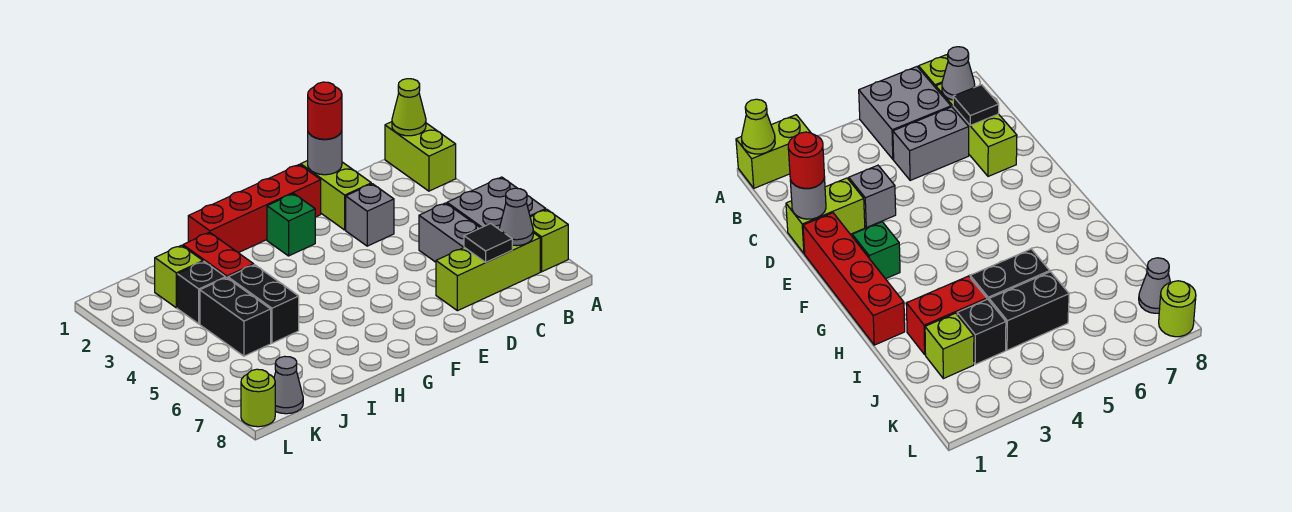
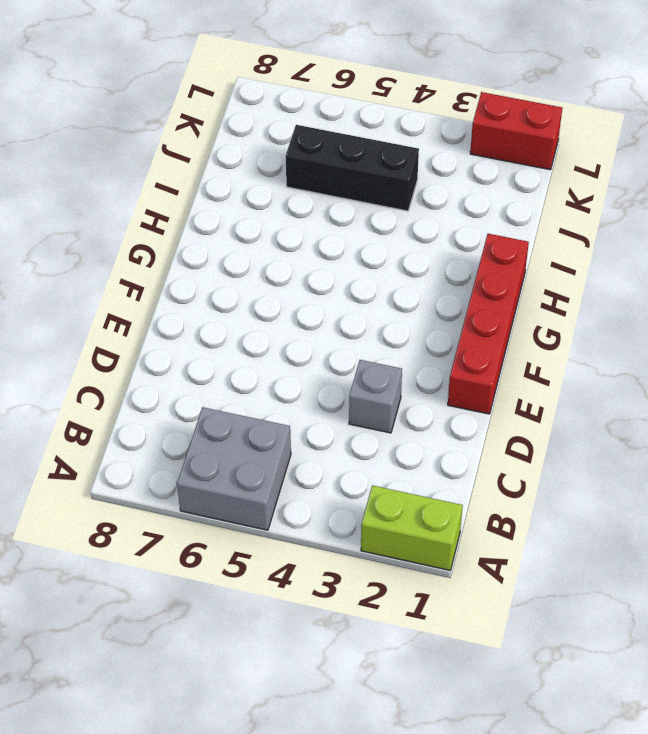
black 1x3 brick [285,125,419,211] -> black 1x2 brick [200,278,271,356]
red 1x2 brick [470,92,562,170] -> red 1x2 brick moved to [183,232,254,278]
none -> lime 1x1 brick [530,209,568,272]
none -> lime 1x3 brick [436,233,540,311]
none -> grey 1x2 brick [419,203,480,262]

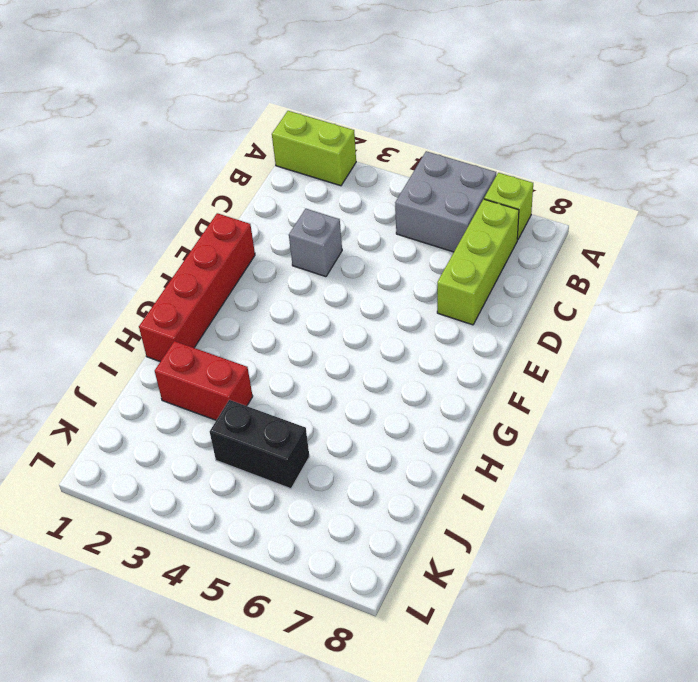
none -> grey 1x2 brick [419,203,480,262]
none -> lime 1x2 brick [301,161,371,230]
none -> green 1x1 brick [267,194,315,256]

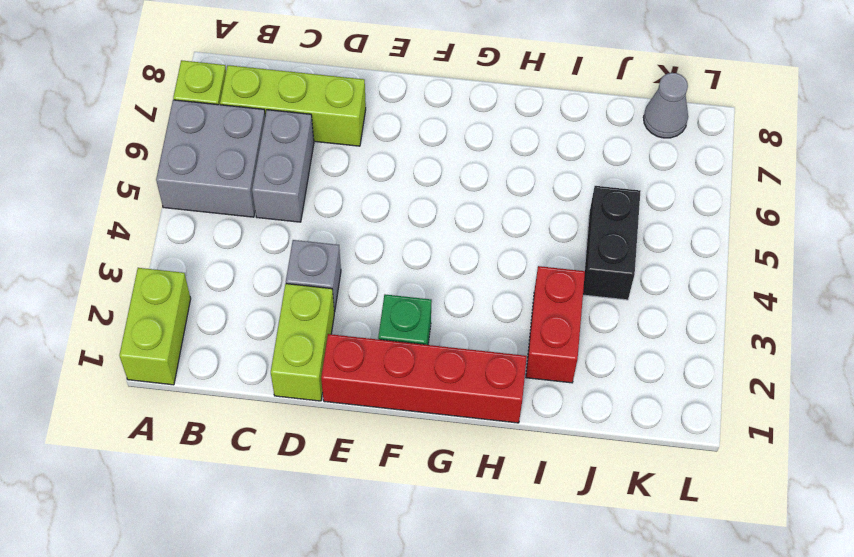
none -> black 1x2 brick [228,265,299,343]
none -> lime 1x1 brick [155,245,203,308]
none -> black 1x1 brick [177,262,226,324]

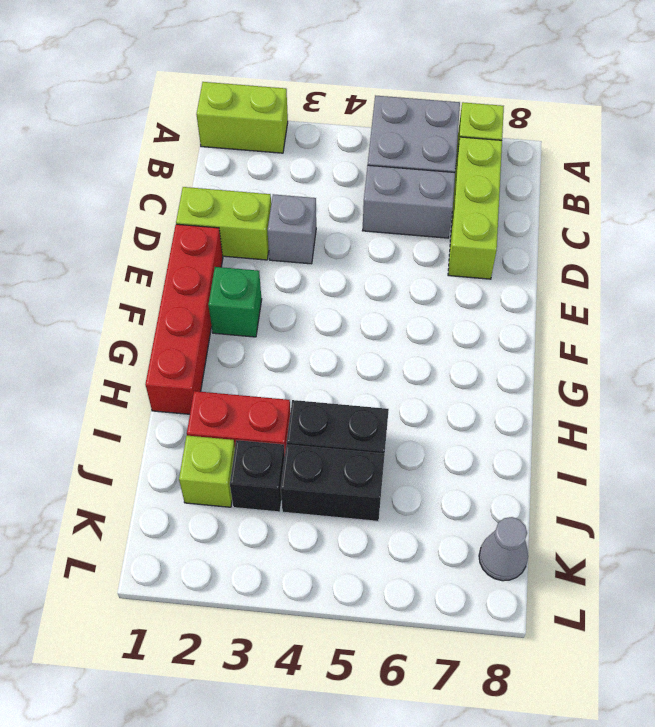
none -> lime 1x1 round brick [241,369,275,427]
none -> lime 1x1 cone [392,79,426,136]
none -> grey 1x1 cone [499,188,533,246]

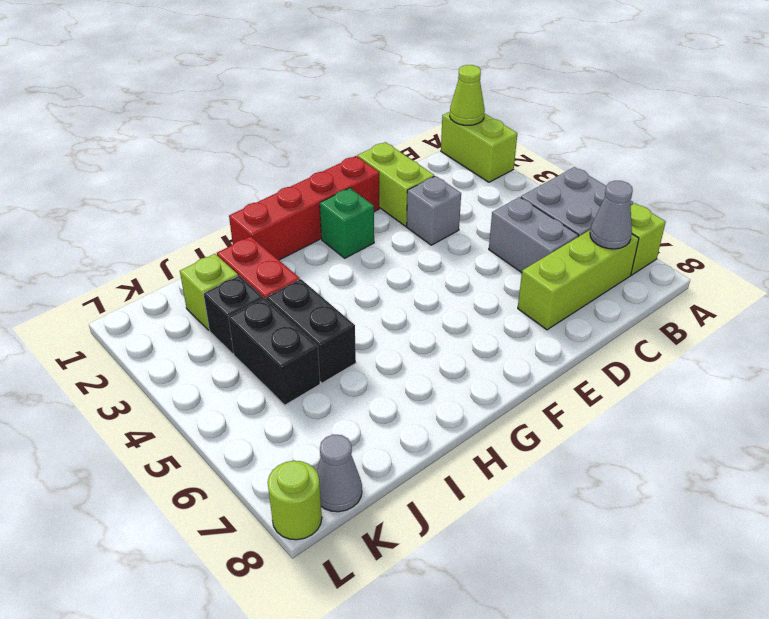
none -> black 1x1 tile [464,224,512,262]
none -> grey 1x1 round brick [308,131,342,175]
none -> red 1x1 round brick [308,82,342,139]

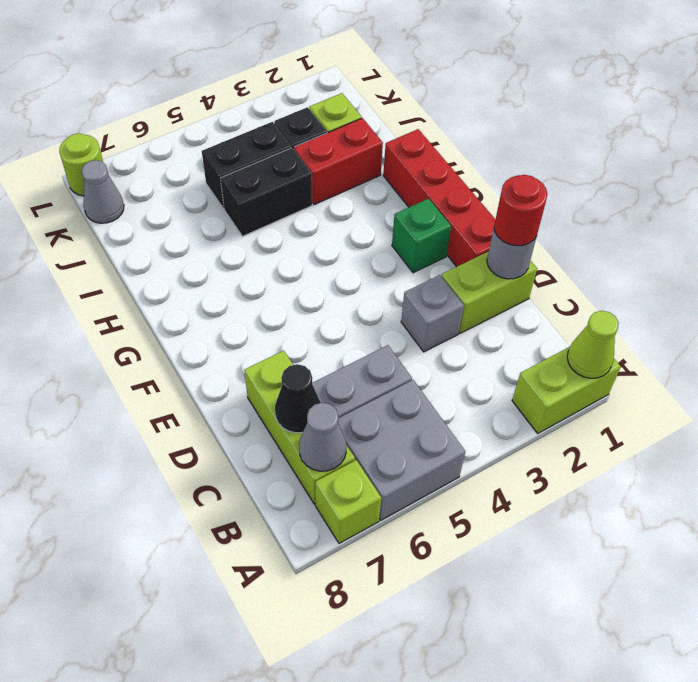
black 1x1 cone [275,364,321,433] -> black 1x1 tile [464,224,512,262]

